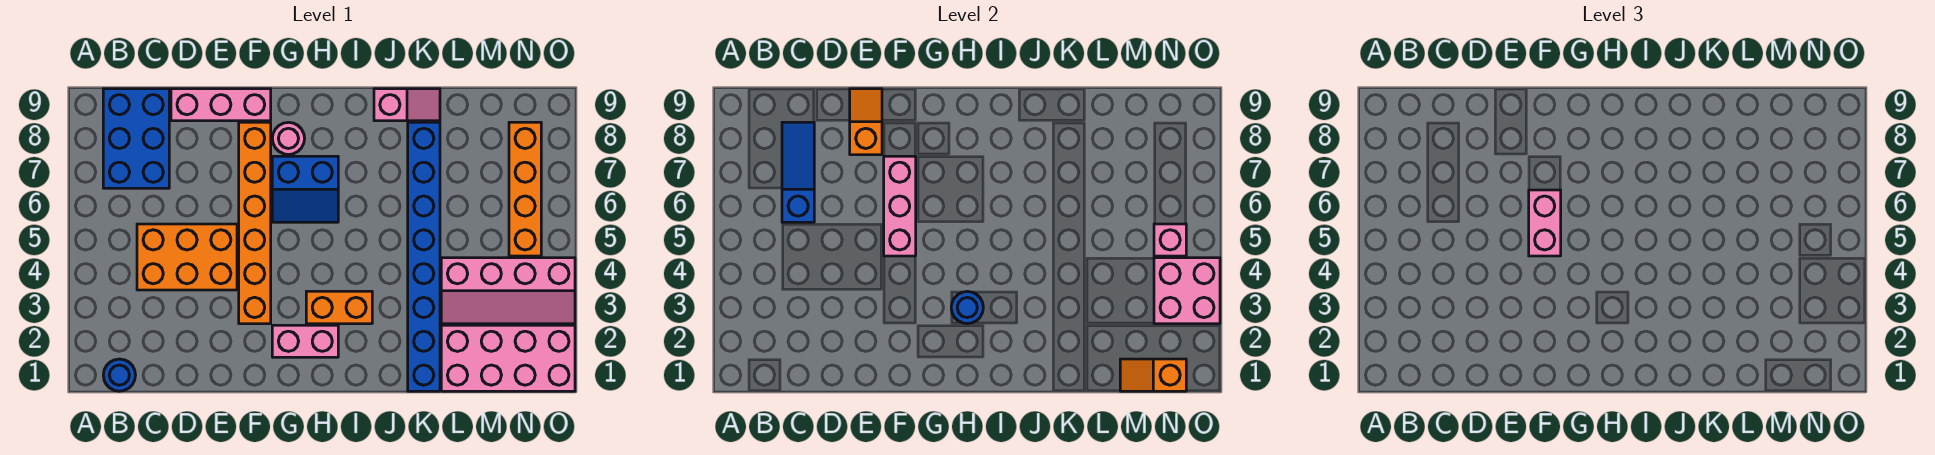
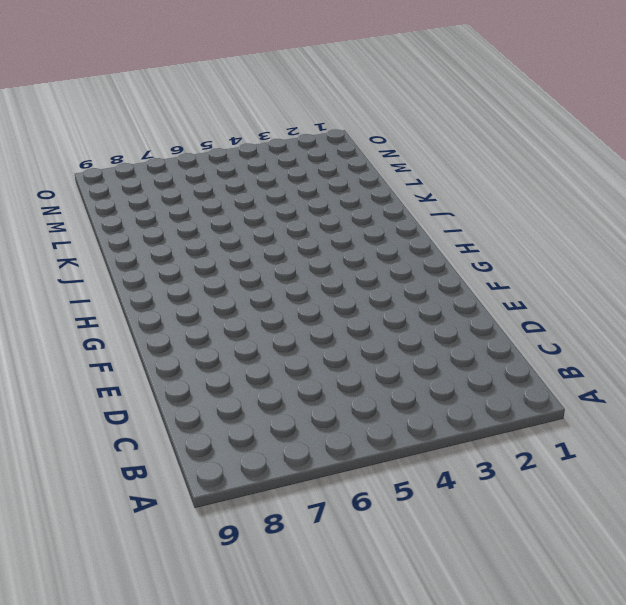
none -> blue 1x1 round brick [103,359,135,391]
none -> blue 2x3 brick [103,89,169,188]
none -> orange 2x3 brick [137,224,237,290]

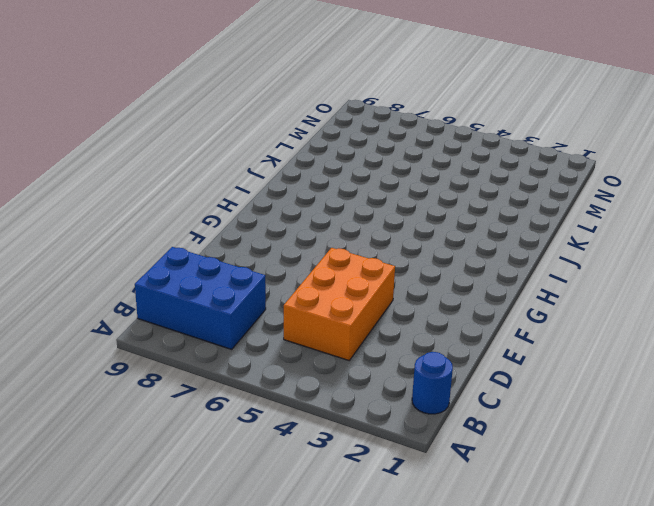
none -> pink 1x3 brick [171,89,271,121]
none -> orange 1x6 brick [239,122,271,324]
none -> pink 1x2 brick [272,325,338,357]

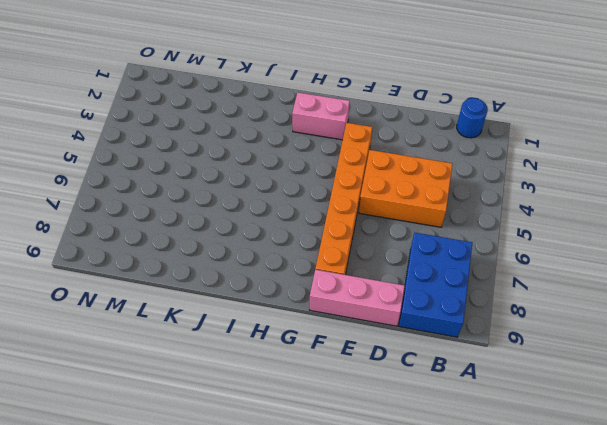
none -> blue 2x2 slope [272,156,338,222]
none -> pink 1x1 round brick [272,122,305,155]
none -> orange 1x2 brick [306,291,372,324]

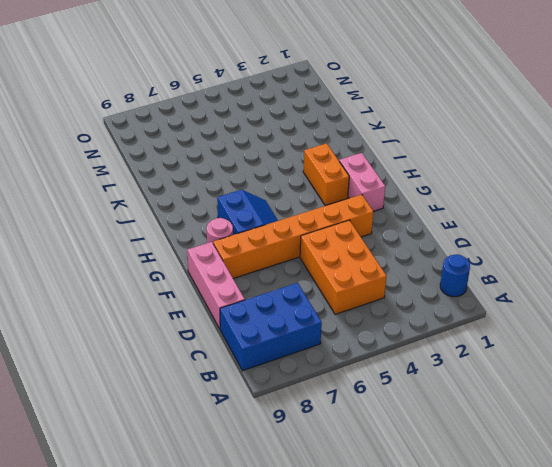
none -> pink 1x2 slope [374,89,440,121]
none -> blue 1x8 brick [408,122,440,391]
none -> pink 2x4 brick [441,325,575,391]

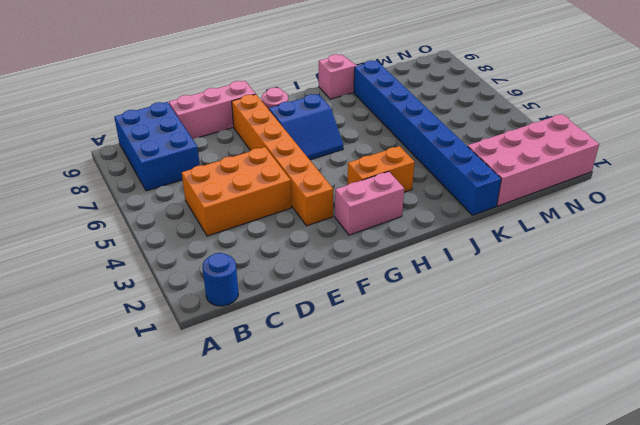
none -> pink 2x4 slope [441,258,575,324]
none -> orange 1x4 brick [509,122,541,256]
none -> blue 1x3 slope [782,122,814,222]

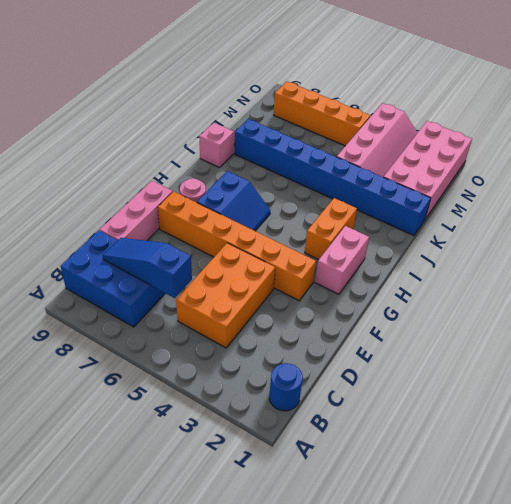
none -> orange 1x2 slope [850,89,882,155]
none -> pink 1x3 brick [884,156,916,256]
none -> blue 1x1 round brick [951,291,983,324]

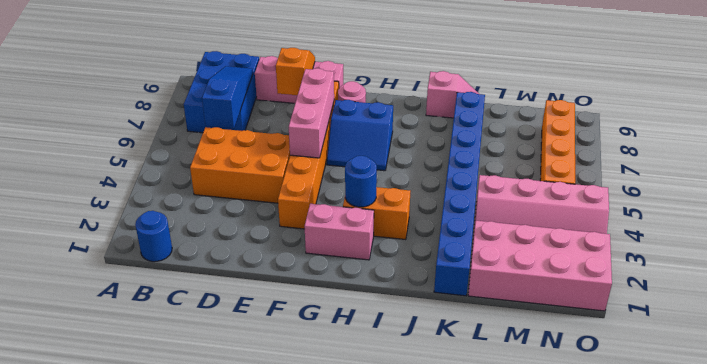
none -> orange 1x2 slope [1120,359,1186,391]
none -> pink 2x2 brick [1154,258,1220,324]
none -> pink 1x1 brick [1154,224,1186,256]

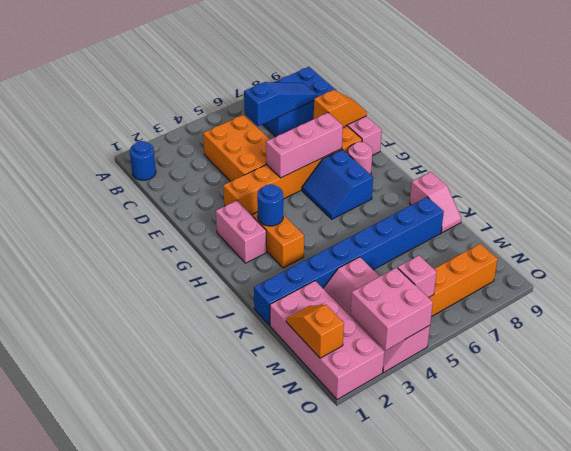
none -> pink 1x2 brick [1529,190,1561,256]

